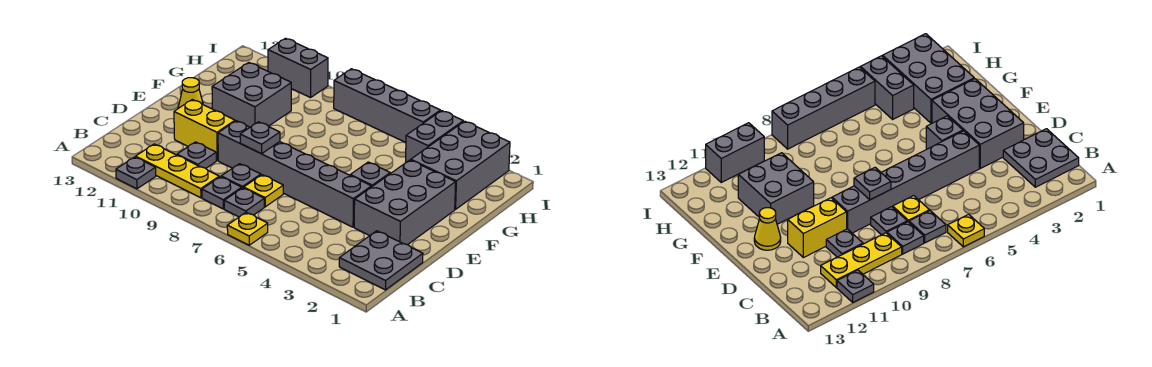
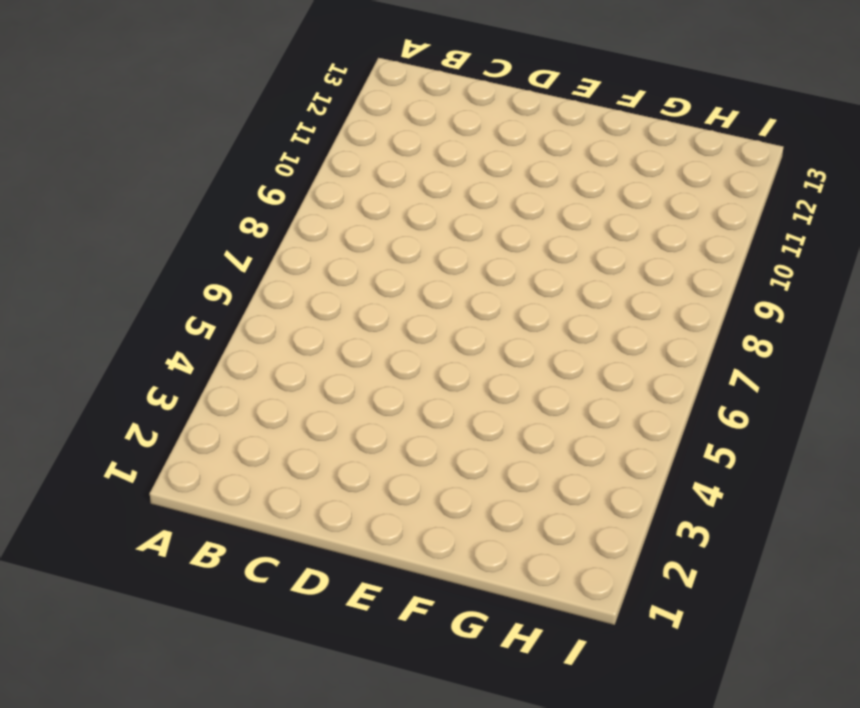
none -> yellow 1x1 plate [227,212,268,245]
none -> grey 1x1 plate [116,157,156,189]
none -> grey 2x2 plate [339,231,423,290]

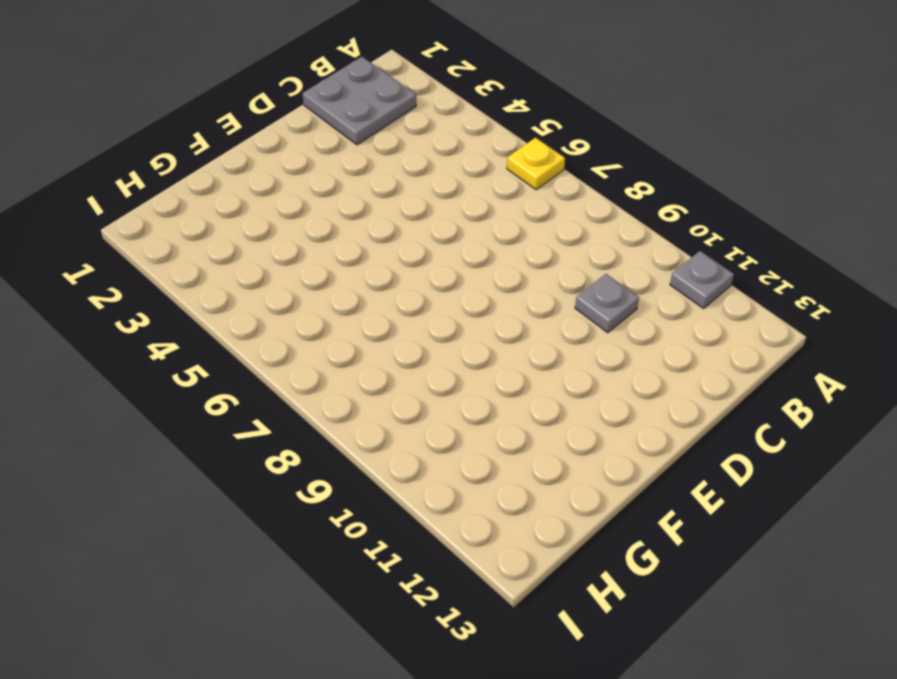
none -> grey 1x1 plate [224,188,264,217]
none -> grey 1x1 plate [202,177,242,209]
none -> yellow 1x3 plate [136,144,219,198]

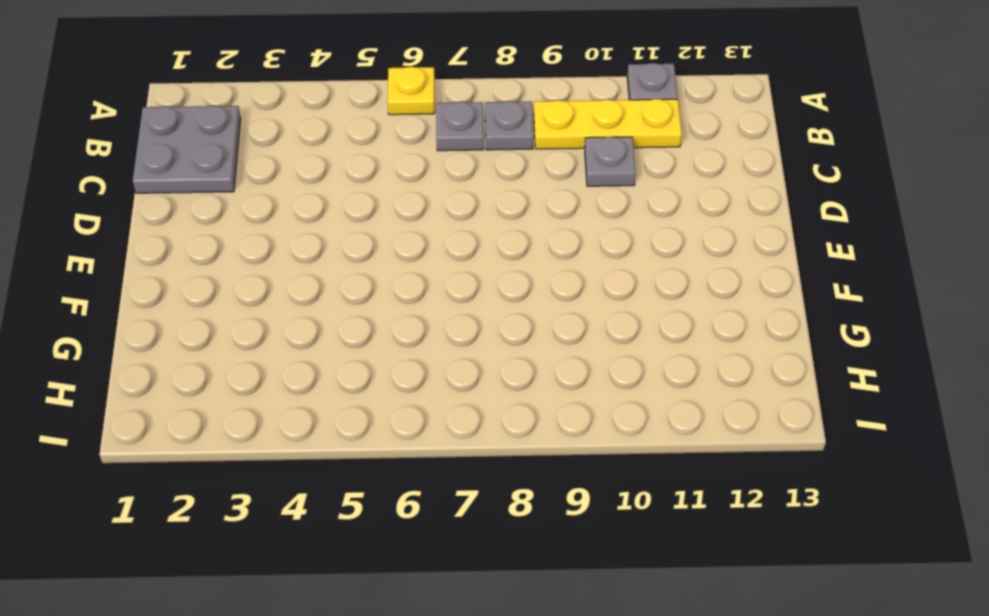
none -> yellow 1x1 plate [244,175,283,207]
none -> grey 1x1 plate [221,164,261,188]
none -> grey 2x3 brick [354,160,456,245]

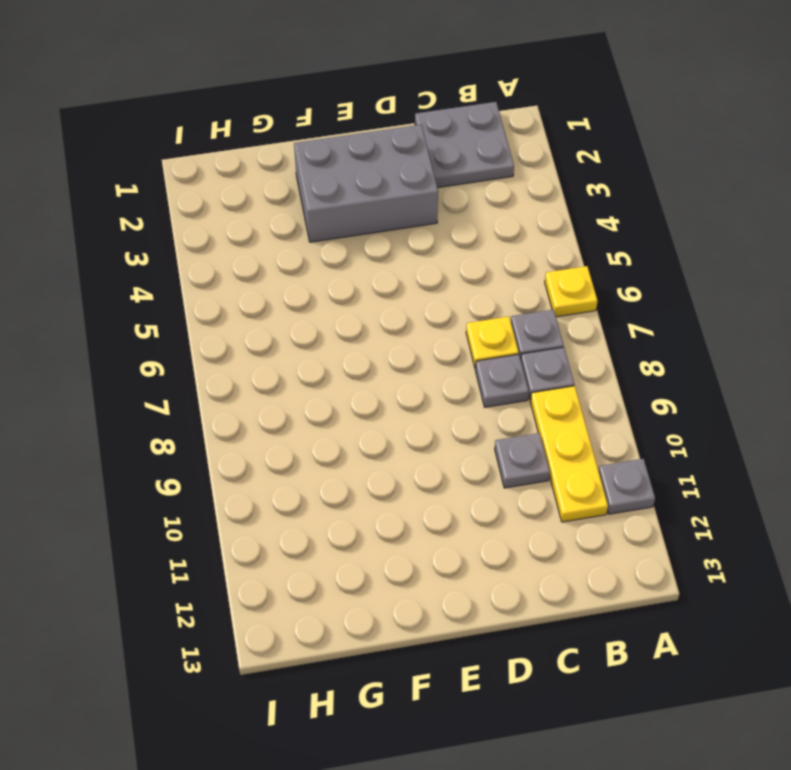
none -> grey 1x6 brick [218,121,371,227]
none -> yellow 1x2 brick [174,100,235,160]
none -> grey 1x1 brick [350,162,390,187]

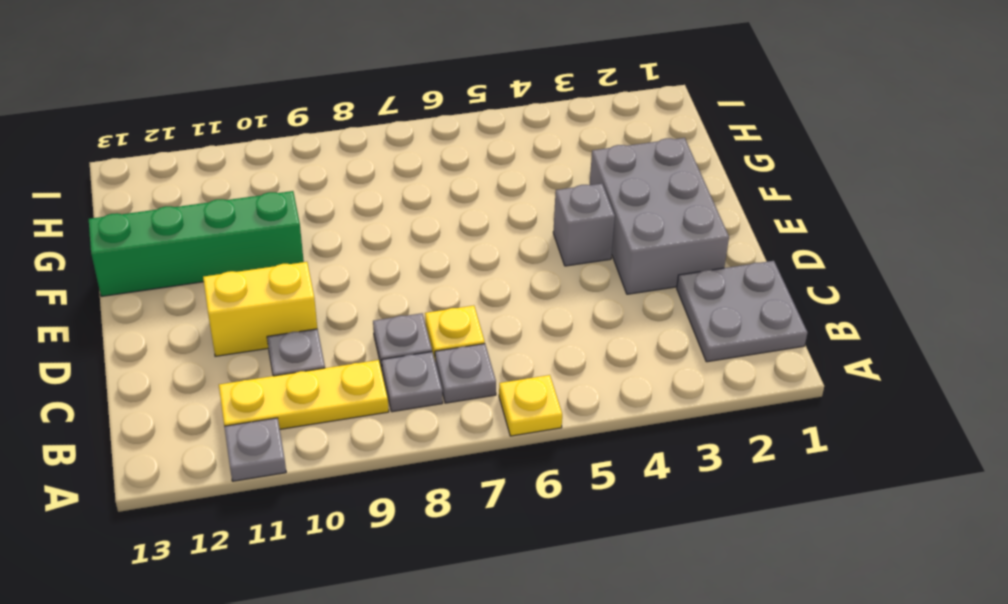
green 1x4 brick [89,191,304,297] -> grey 2x2 brick [212,63,291,127]
none -> grey 1x6 brick [218,121,371,227]
none -> yellow 1x1 cone [178,78,203,108]
none -> grey 2x3 brick [411,121,510,209]

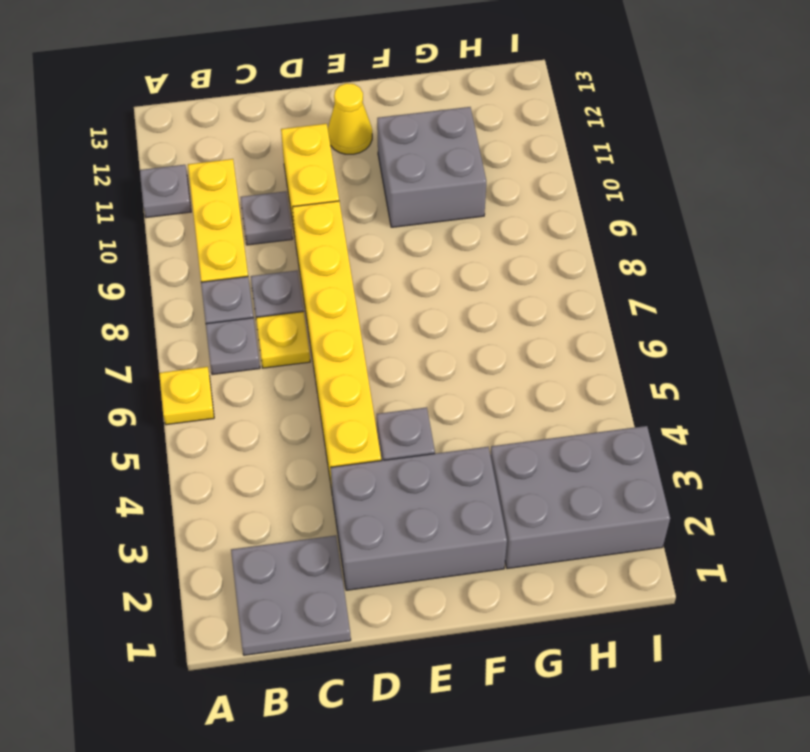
yellow 1x6 brick [292,201,381,490] -> grey 1x6 brick [218,121,371,227]
none -> grey 1x2 brick [406,111,463,162]
none -> grey 1x4 brick [334,69,440,142]
none -> grey 1x2 brick [268,38,328,98]

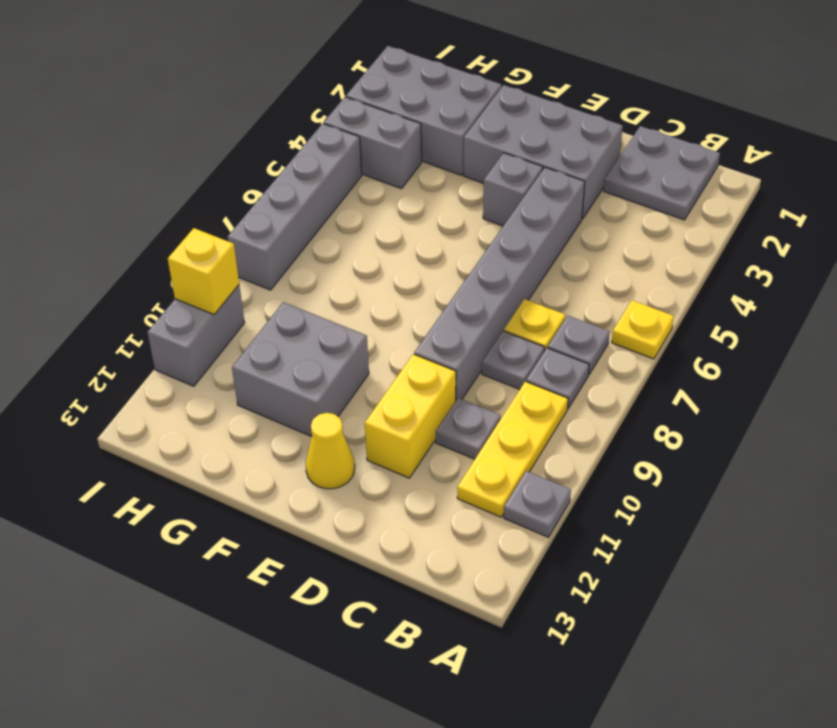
yellow 1x1 brick [168,228,239,315] -> none
none -> grey 1x1 plate [240,122,280,154]

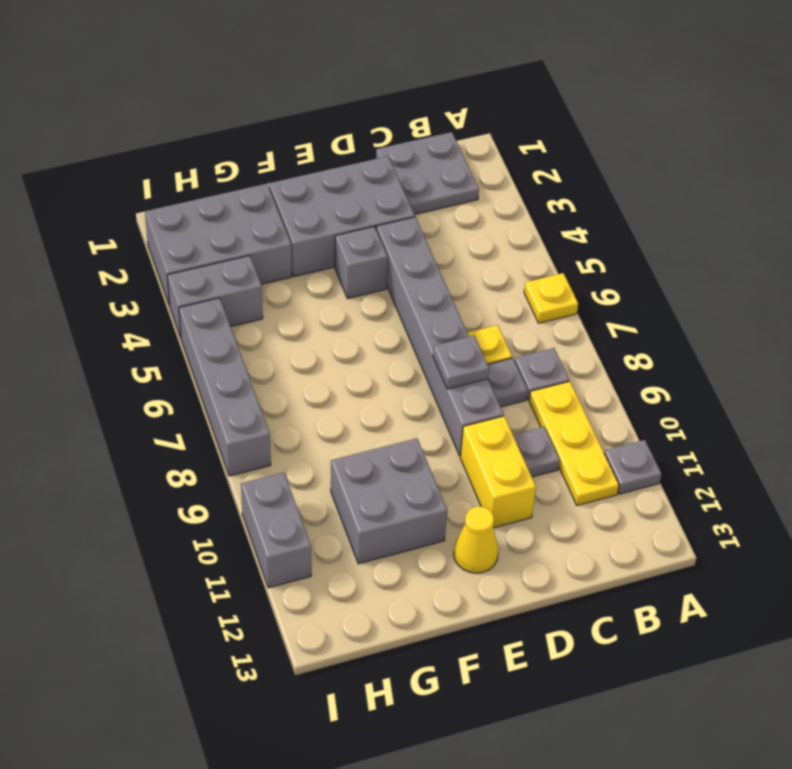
none -> grey 1x1 plate [224,188,264,217]

